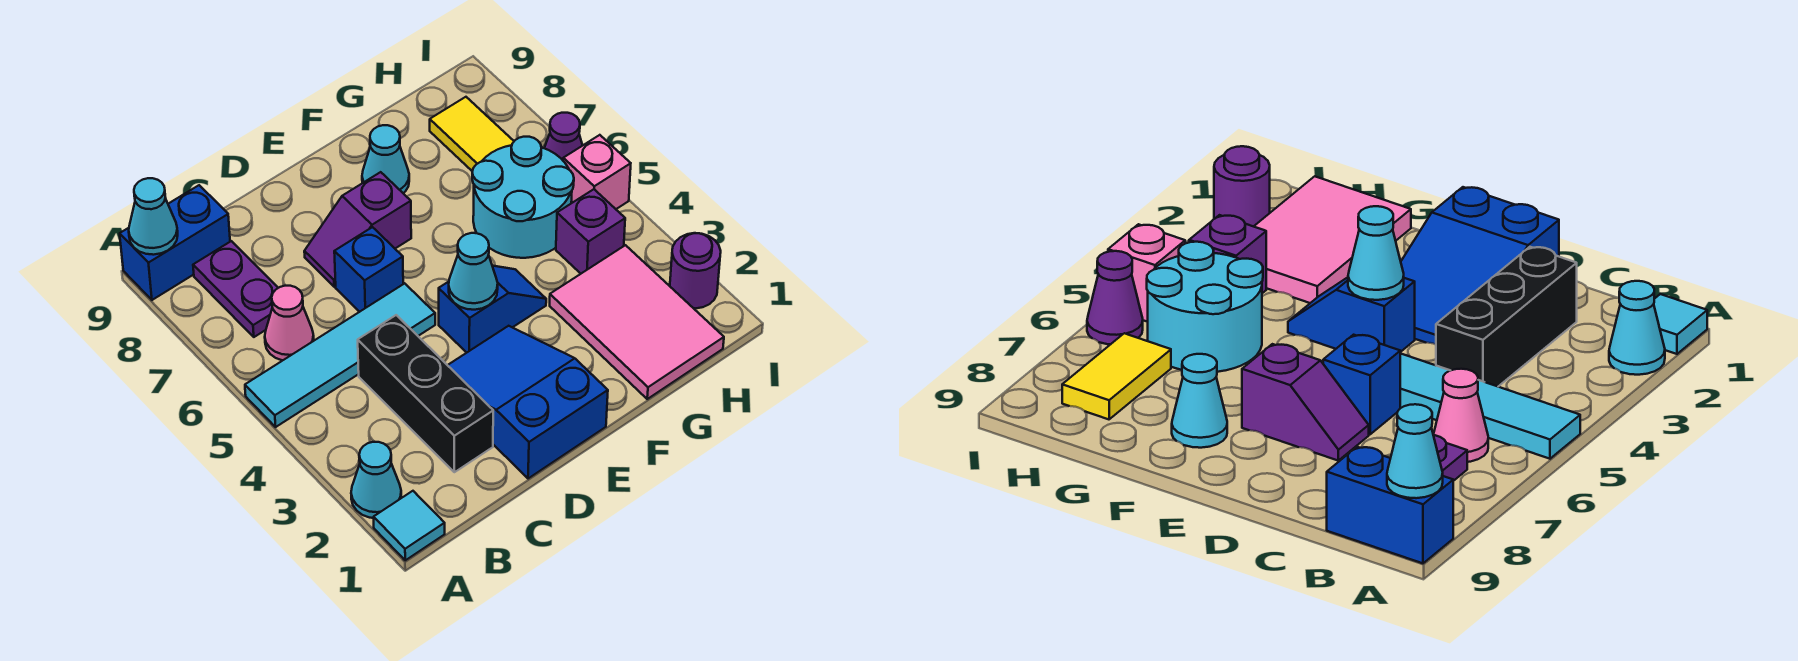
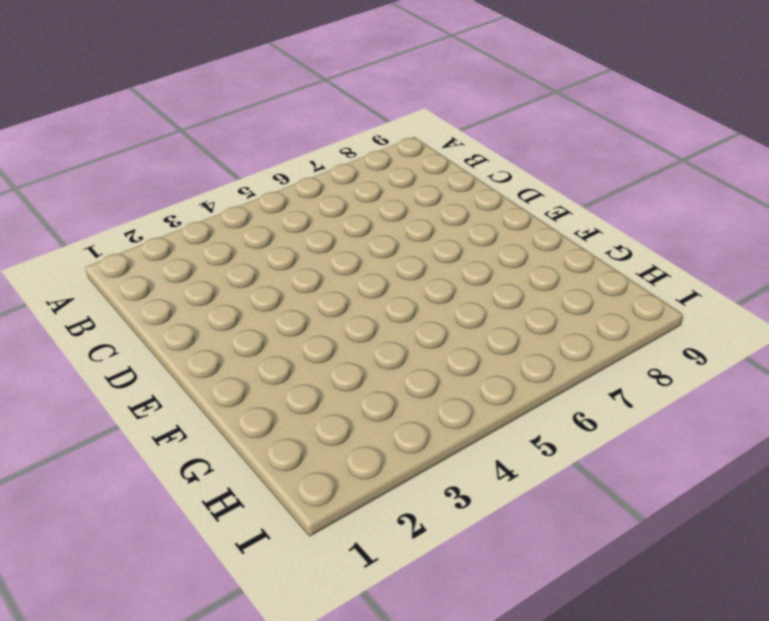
none -> cyan 1x1 tile [374,491,445,560]
none -> cyan 1x1 cone [351,442,401,518]
none -> cyan 1x4 tile [245,283,435,427]

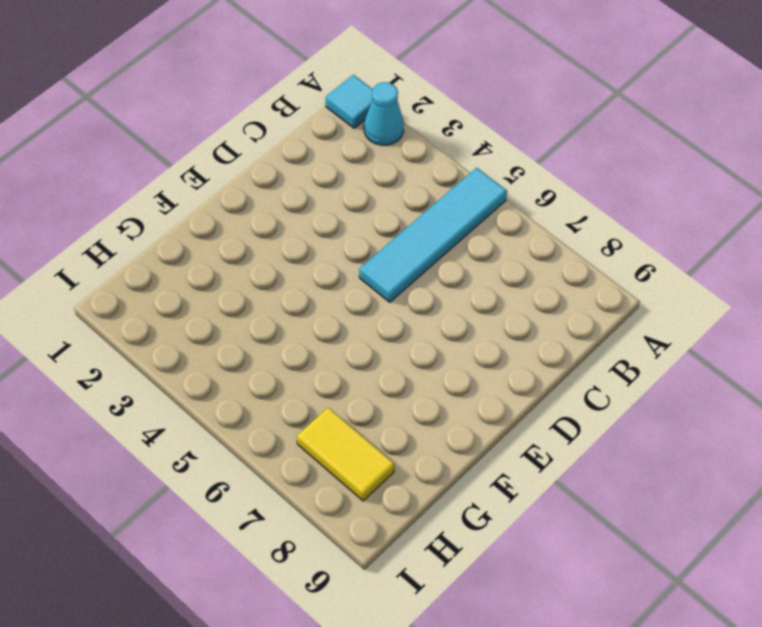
none -> blue 1x2 brick [120,185,230,300]
none -> pink 1x1 cone [265,286,314,360]
none -> purple 1x2 plate [193,241,278,337]

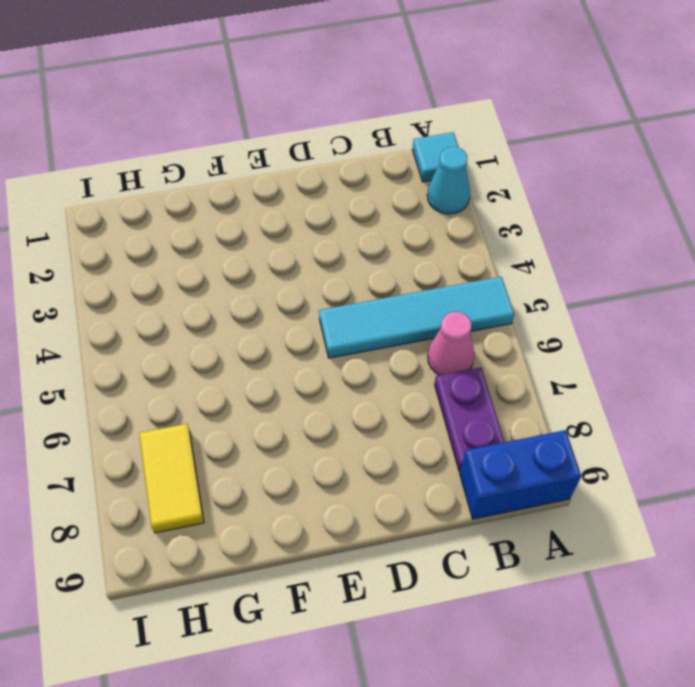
none -> black 1x3 brick [358,315,493,472]
none -> blue 2x3 slope [448,326,608,479]
none -> blue 1x1 brick [334,227,403,312]

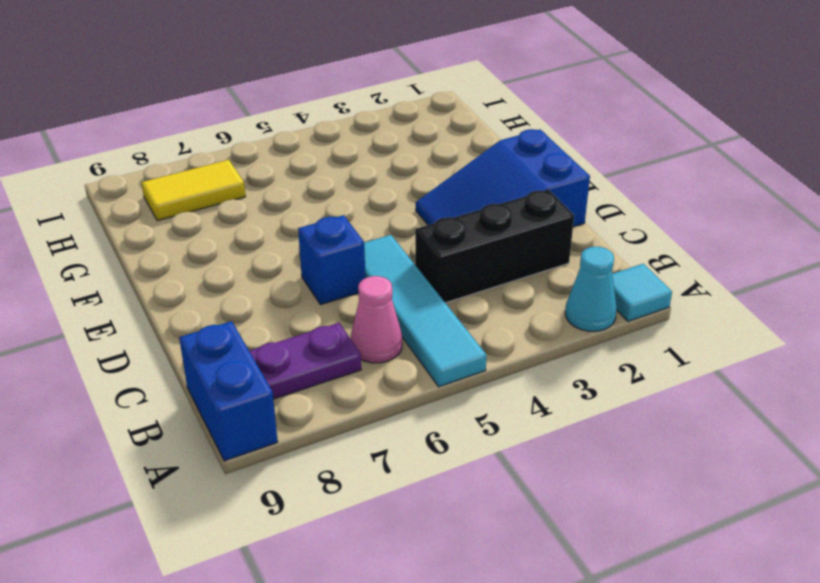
none -> purple 1x2 slope [304,172,411,287]
none -> blue 1x2 slope [439,266,546,353]
none -> cyan 1x1 cone [362,125,409,193]

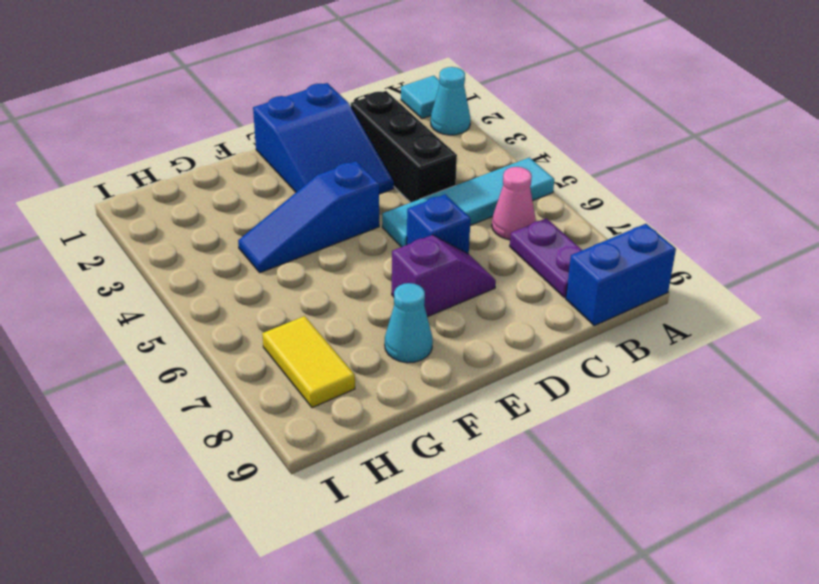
blue 1x3 slope [238,161,379,273] -> blue 1x2 slope [439,266,546,353]
none -> pink 2x3 tile [550,245,724,399]
none -> cyan 2x2 round brick [472,137,574,258]
none -> purple 1x1 brick [556,189,625,274]

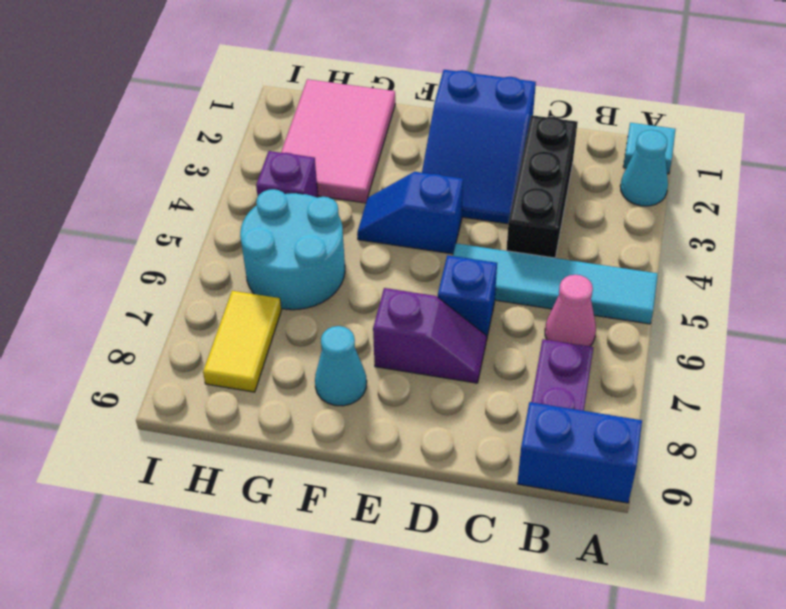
none -> purple 1x1 round brick [670,233,721,308]
none -> pink 1x1 brick [563,135,631,209]
none -> purple 1x1 cone [545,113,583,160]

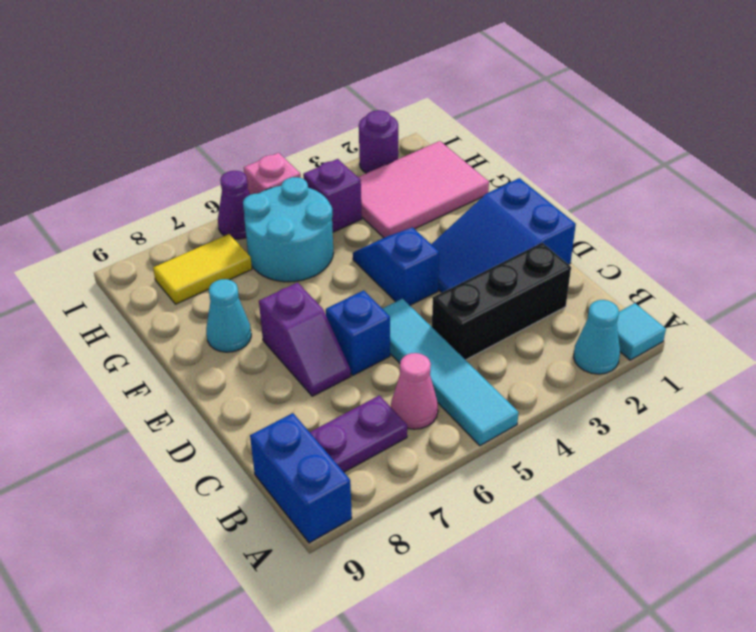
none -> cyan 1x1 cone [129,178,178,255]
none -> cyan 1x1 cone [449,233,498,310]

